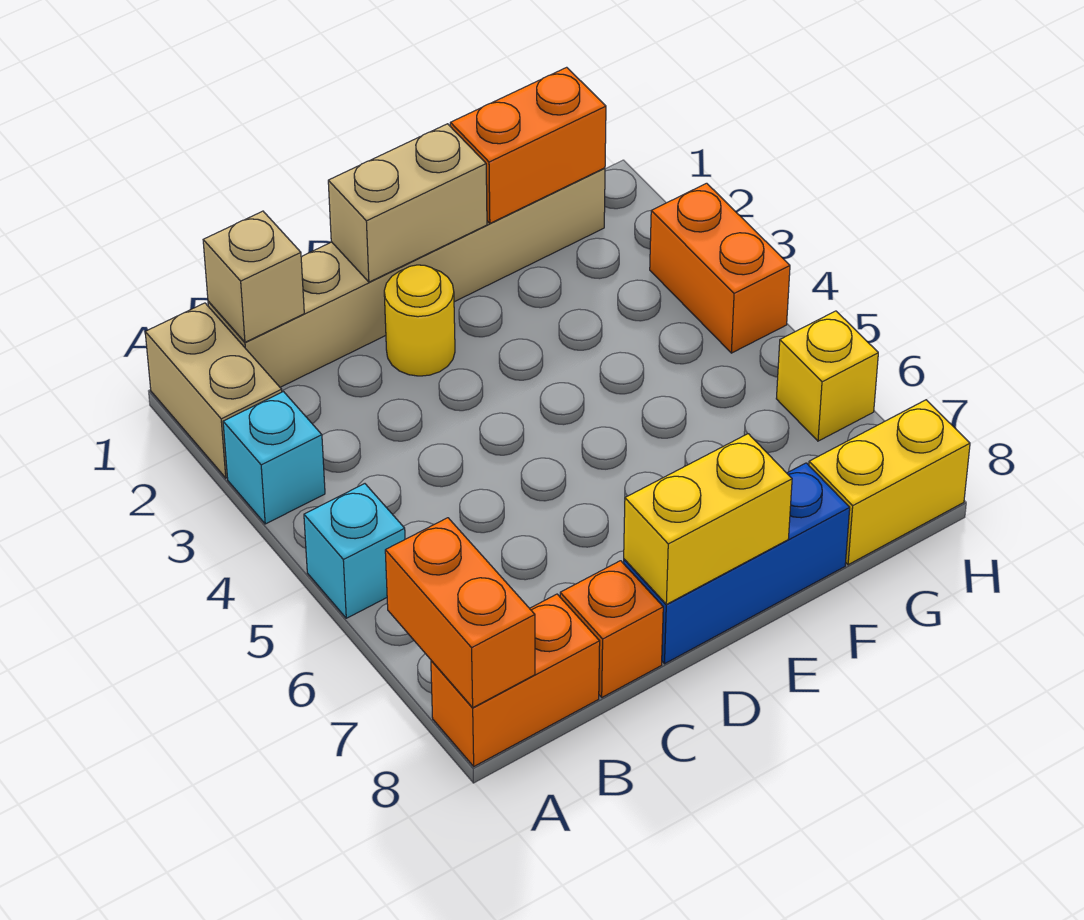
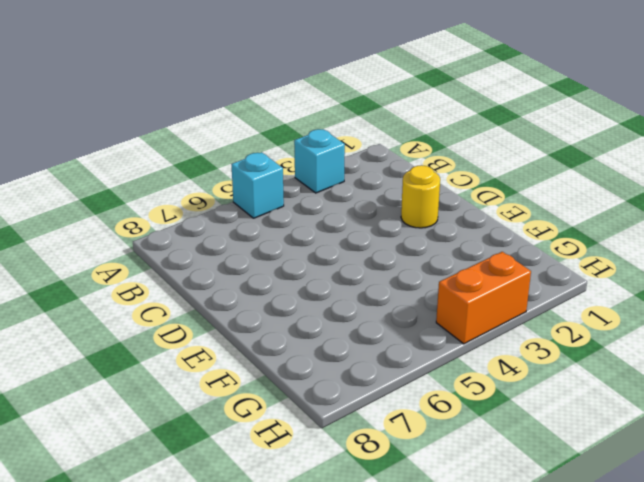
none -> tan 1x2 brick [145,303,282,478]
none -> orange 1x2 brick [431,594,600,766]
none -> tan 1x6 brick [208,168,605,387]

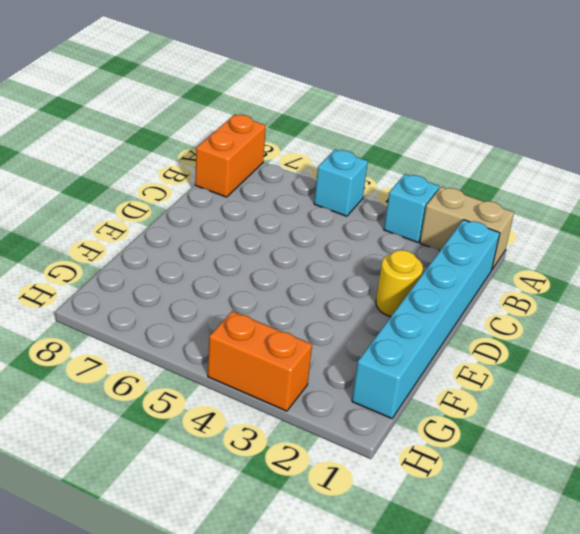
cyan 1x6 brick [352,220,500,418] -> tan 1x6 brick [208,168,605,387]
none -> orange 1x1 brick [560,561,663,697]
none -> blue 1x3 brick [624,463,850,664]
none -> yellow 1x2 brick [809,400,970,565]

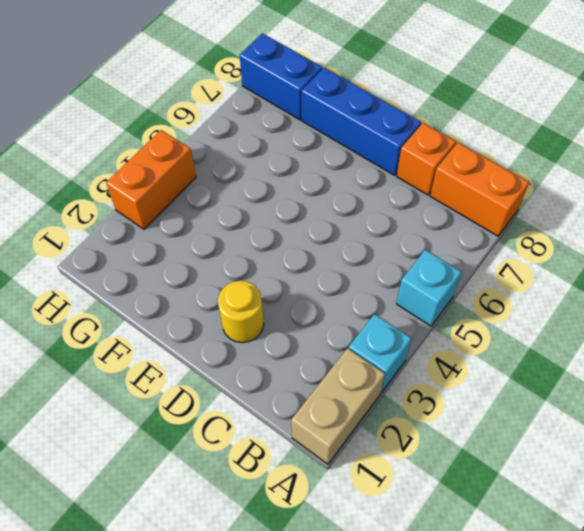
blue 1x2 brick [240,33,322,120] -> yellow 1x2 brick [809,400,970,565]
none -> tan 1x6 brick [208,168,605,387]
none -> yellow 1x1 brick [776,311,878,441]
none -> orange 1x2 brick [385,518,535,708]

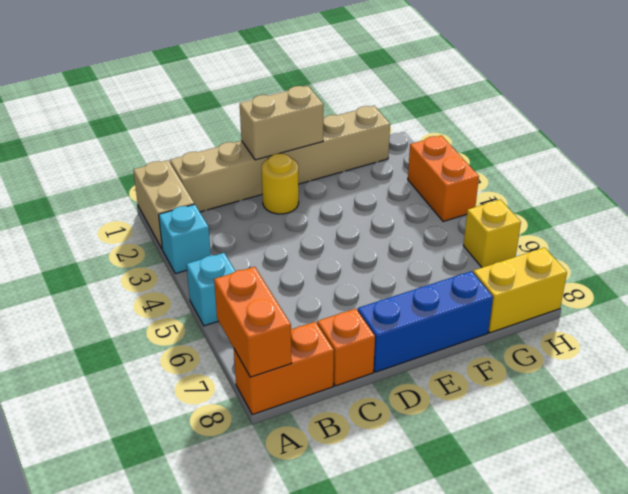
none -> tan 1x1 brick [203,211,304,342]
none -> yellow 1x2 brick [624,434,792,604]
none -> orange 1x2 brick [450,67,606,223]

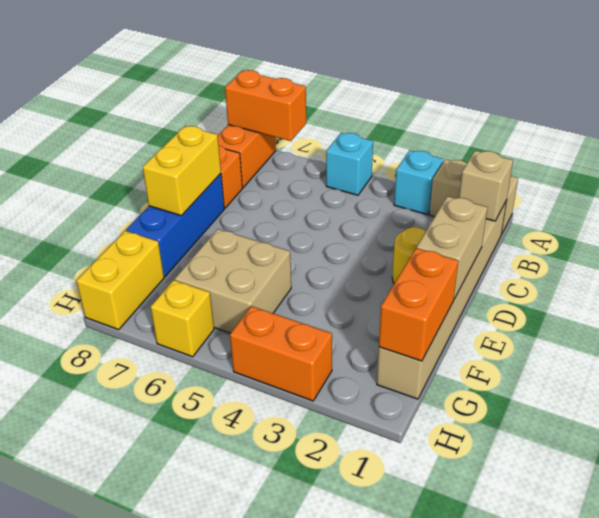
tan 2x2 brick [175,229,291,333] -> none

